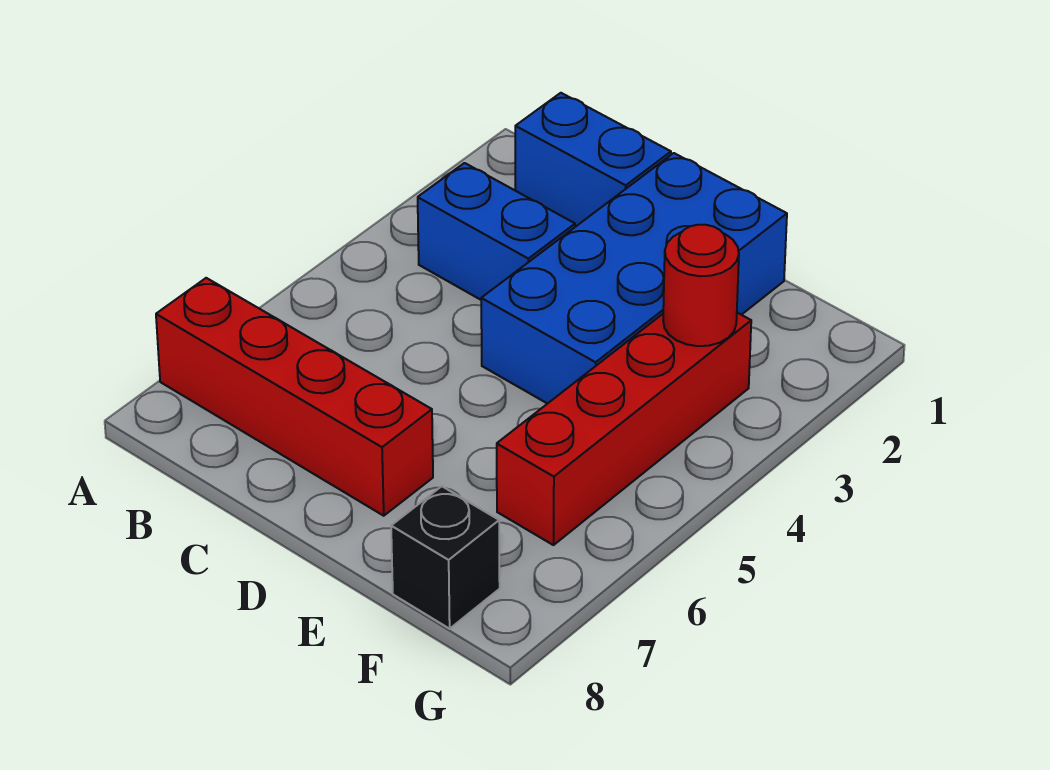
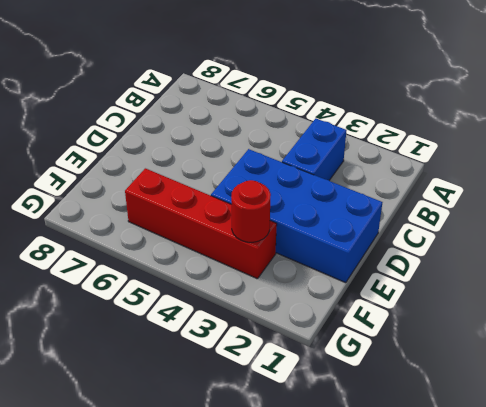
none -> red 1x4 brick [156,278,433,516]
none -> blue 1x2 brick [515,93,671,226]

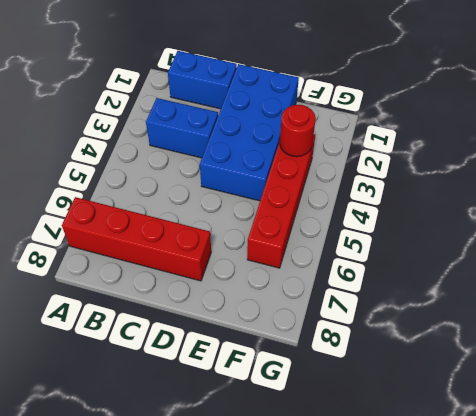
none -> black 1x1 brick [391,486,500,629]

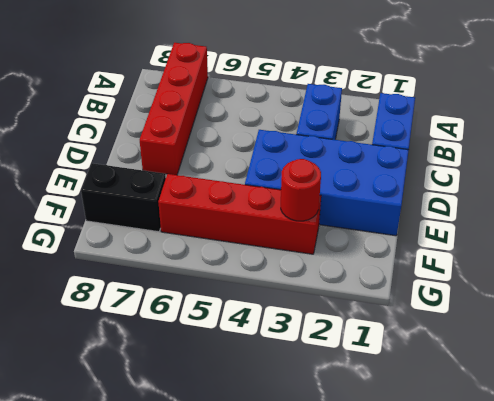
black 1x2 brick [81,163,166,232] -> black 1x1 brick [391,486,500,629]

